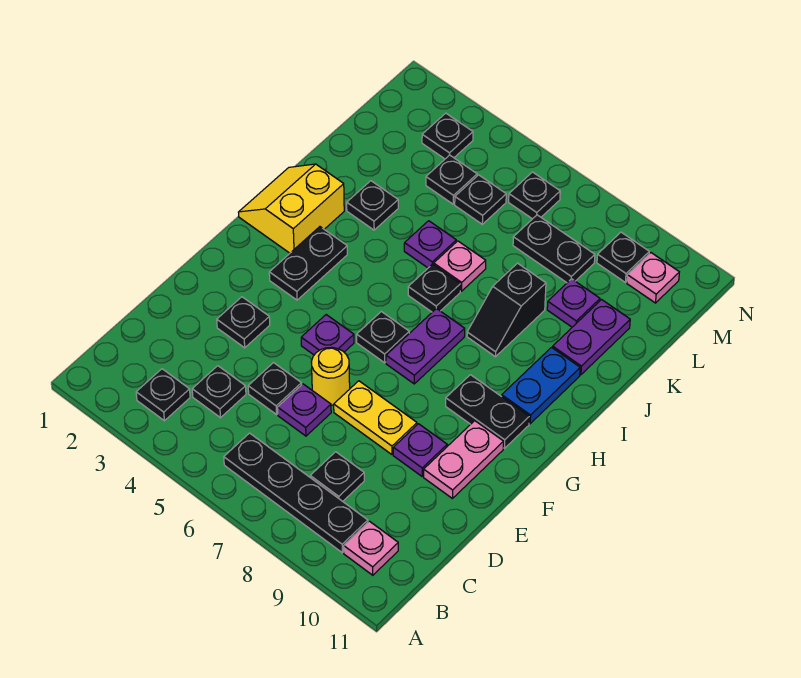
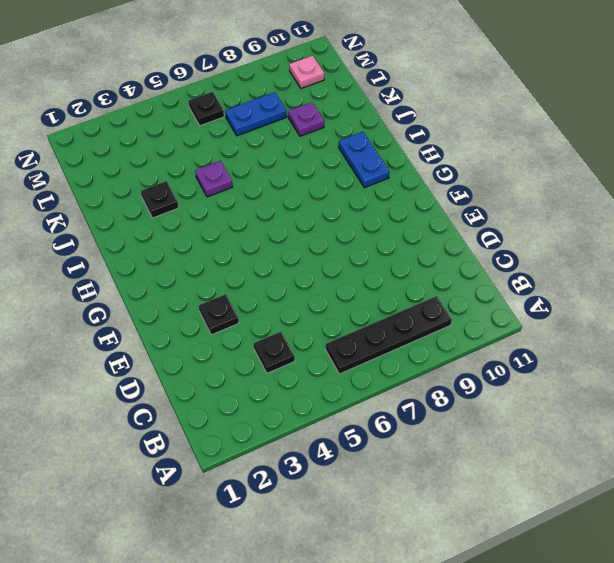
blue 1x2 plate [225,92,287,136] -> black 1x2 plate [513,215,595,283]
none -> black 1x1 plate [136,369,190,421]
none -> pink 1x1 plate [344,521,398,575]
none -> black 1x1 plate [310,452,364,501]
none -> black 1x1 plate [248,363,302,415]

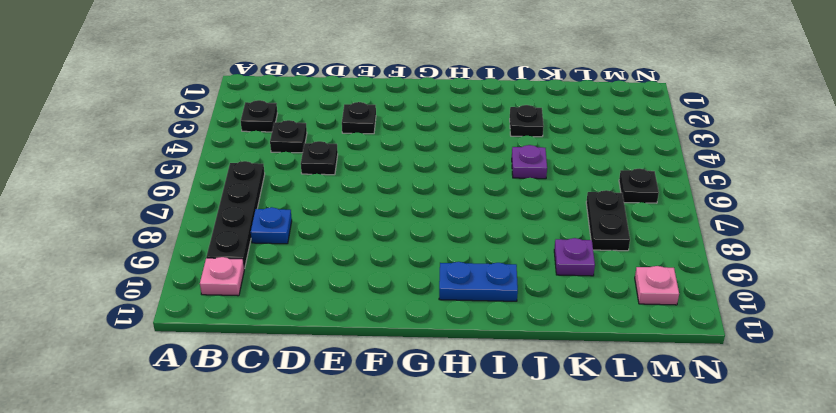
blue 1x1 plate [251,207,292,244] -> black 1x1 plate [310,452,364,501]
none -> purple 1x1 plate [278,384,331,436]
none -> yellow 1x1 round brick [311,347,350,405]
none -> yellow 1x2 plate [334,381,417,454]
none -> purple 1x1 plate [393,424,447,476]

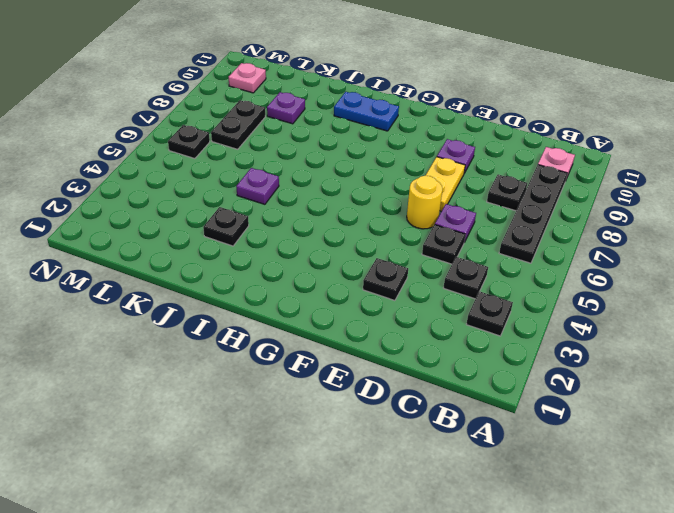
none -> pink 1x2 plate [424,421,504,499]
none -> purple 1x1 plate [301,315,354,355]
none -> black 1x2 plate [269,227,347,300]
none -> black 1x1 plate [357,312,409,363]

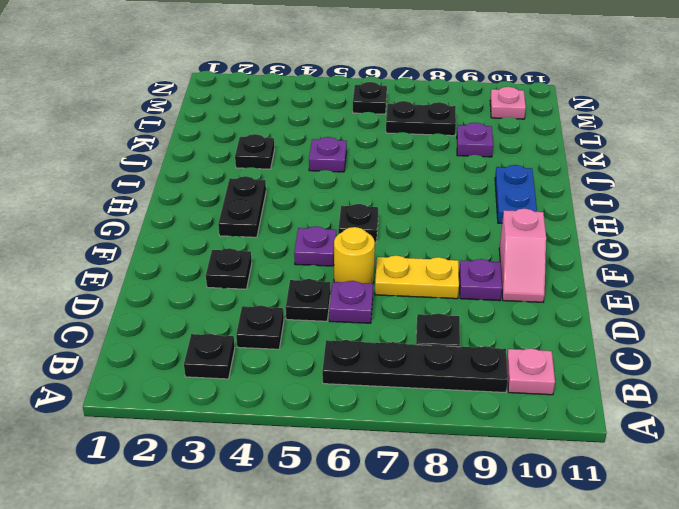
pink 1x2 slope [499,209,546,302] -> pink 1x2 plate [424,421,504,499]
none -> purple 1x2 plate [386,308,465,384]
none -> black 1x2 plate [446,375,529,448]
none -> yellow 2x2 slope [239,164,344,253]
none -> black 1x1 plate [408,264,460,312]

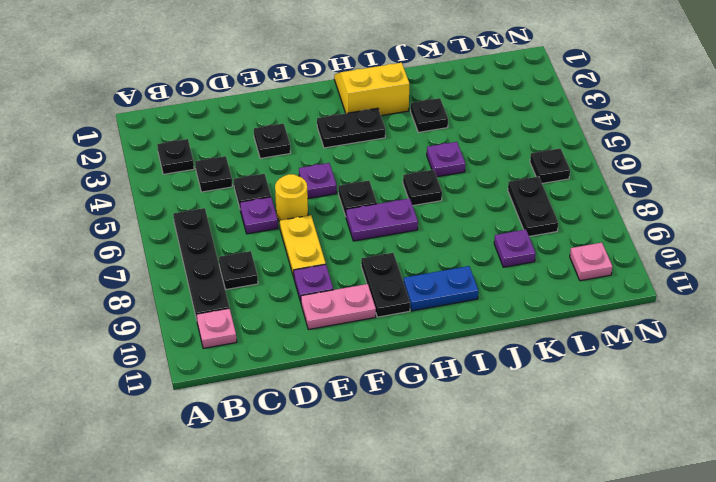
none -> black 1x2 slope [467,263,546,357]
none -> pink 1x1 plate [434,241,486,291]
none -> purple 1x2 plate [553,300,630,375]
none -> black 1x1 plate [426,155,477,204]

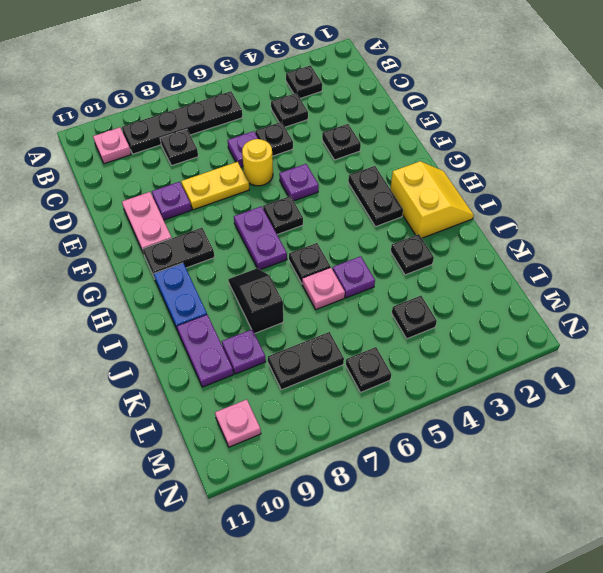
none -> black 1x1 plate [455,175,506,224]
none -> black 1x1 plate [422,113,473,159]
none -> black 1x1 plate [597,232,649,282]

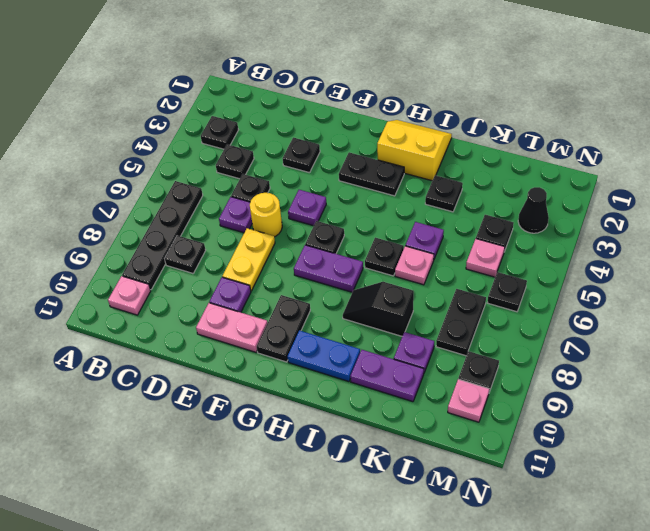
pink 1x1 plate [466,239,505,277] -> black 1x1 plate [455,175,506,224]
black 1x1 cone [518,187,549,233] -> black 1x1 plate [422,113,473,159]

